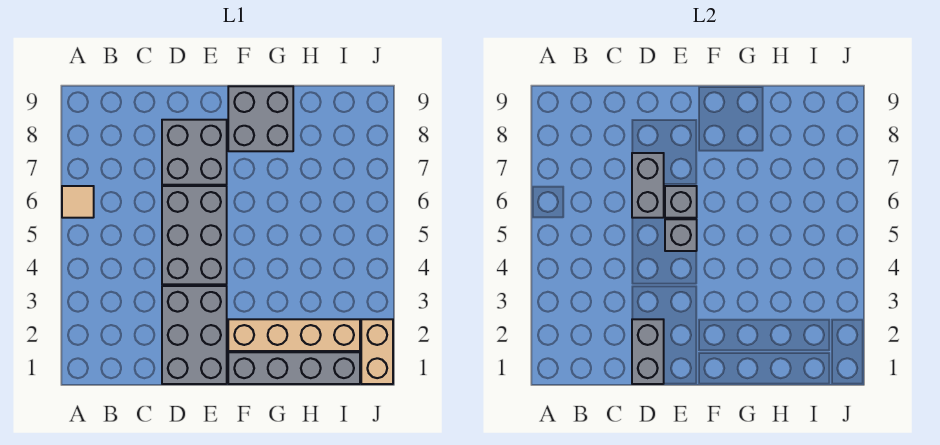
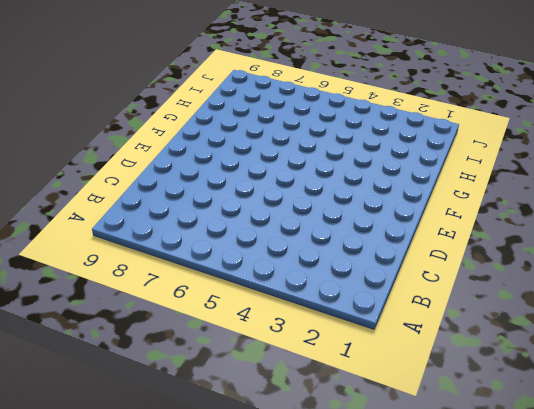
none -> tan 1x1 tile [62,186,94,218]
none -> grey 2x3 brick [162,286,227,384]
none -> grey 2x3 brick [162,186,227,284]

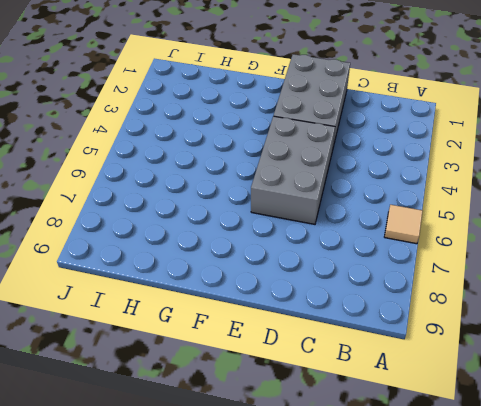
none -> grey 2x2 brick [162,120,227,185]
none -> grey 1x4 brick [228,352,360,384]
none -> tan 1x4 brick [228,319,360,351]

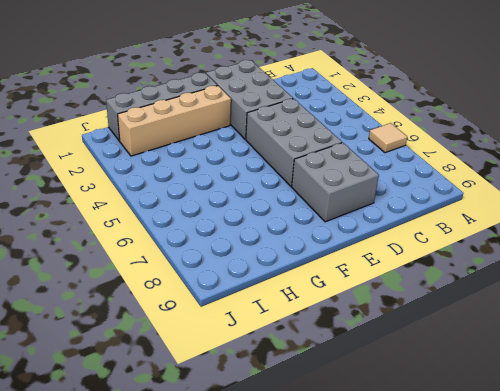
none -> grey 2x2 brick [228,86,293,151]
none -> tan 1x2 brick [361,319,393,384]
none -> grey 1x2 brick [632,319,664,384]

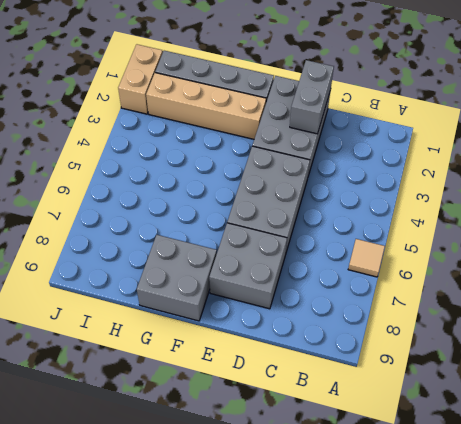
none -> grey 1x2 brick [632,153,664,218]
none -> grey 1x1 brick [665,219,697,251]
none -> grey 1x1 brick [665,186,697,218]

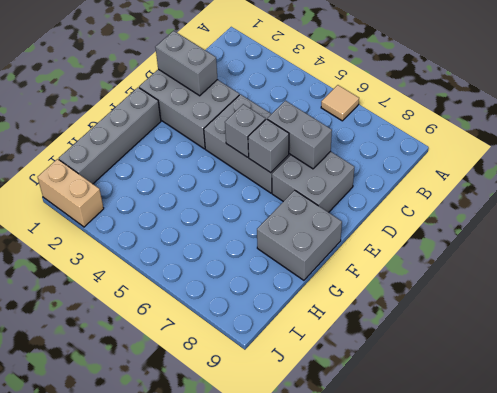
none -> tan 1x4 brick [228,319,360,351]

